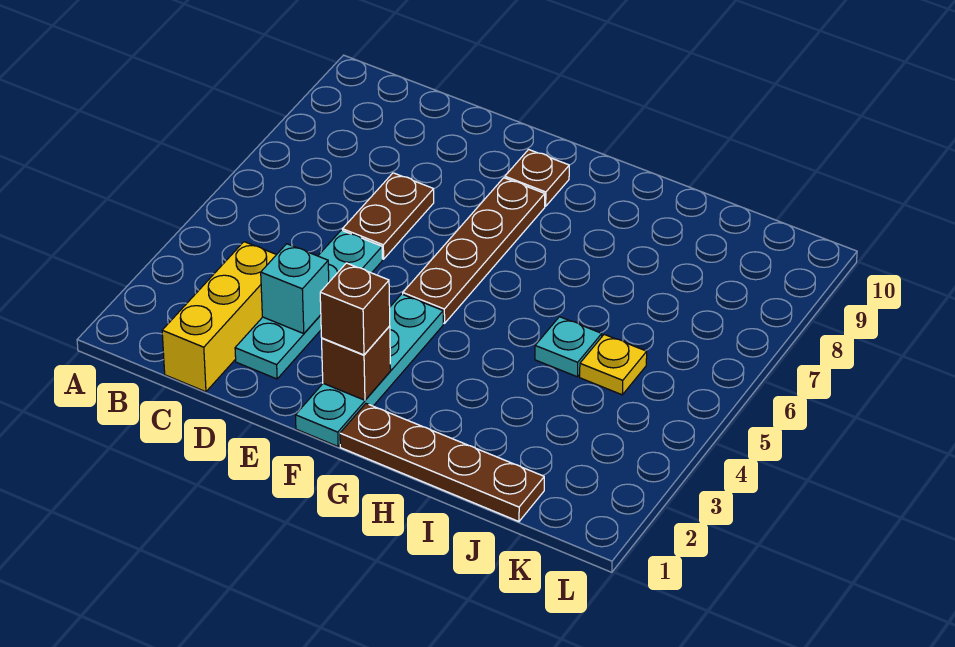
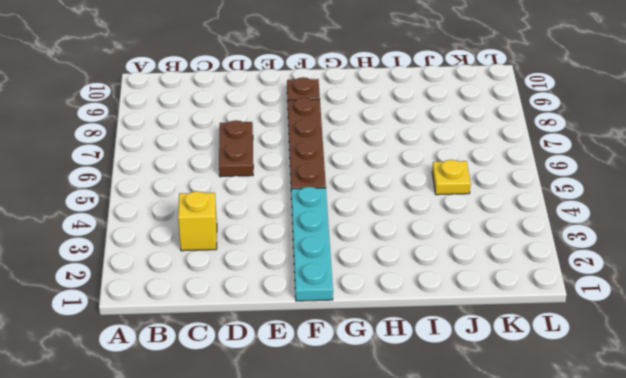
yellow 1x1 brick [178,191,217,251] -> yellow 1x3 brick [162,242,276,392]
none -> cyan 1x4 plate [235,230,382,379]
none -> brown 1x4 plate [340,404,544,522]
none -> cyan 1x1 plate [535,317,602,377]

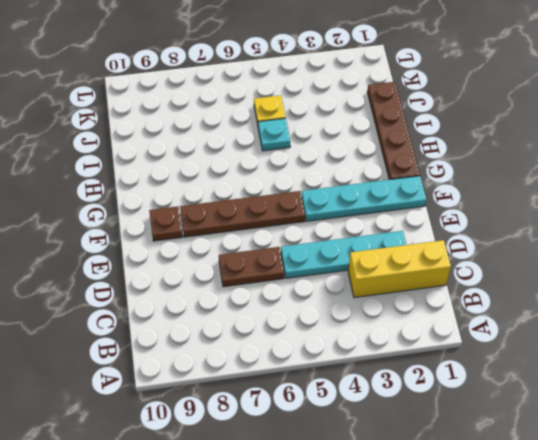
none -> cyan 1x1 brick [261,244,329,334]
none -> brown 1x1 brick [322,326,391,400]
none -> brown 1x1 brick [320,263,390,355]

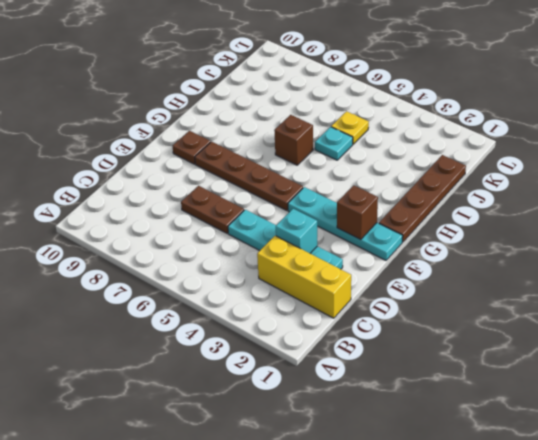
brown 1x1 brick [274,115,313,165] -> brown 1x1 brick moved to [320,263,390,355]

